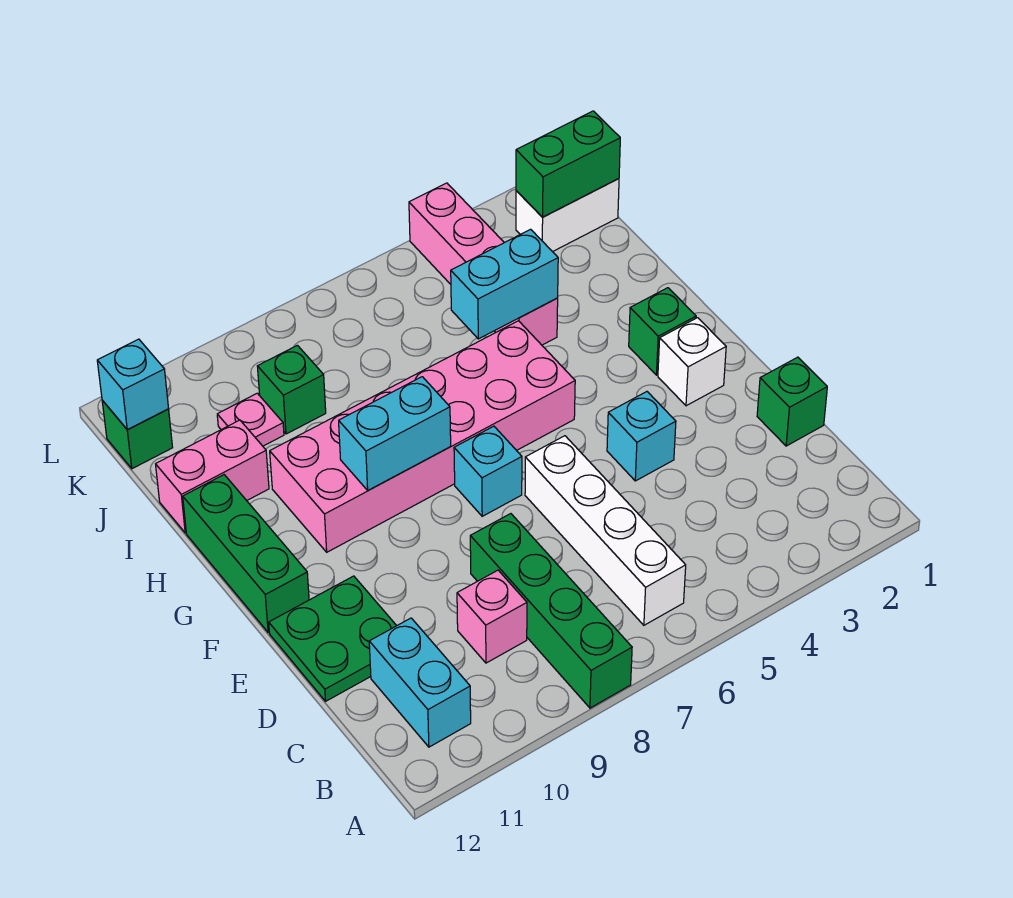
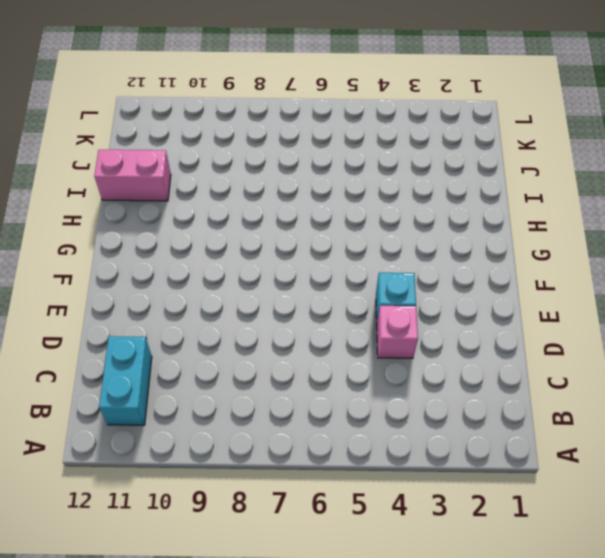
pink 1x1 brick [377,306,418,358] -> pink 1x1 brick moved to [457,570,527,663]
none -> green 1x4 brick [470,514,632,708]
none -> white 1x4 brick [525,436,686,625]
none -> green 1x1 brick [757,357,827,446]

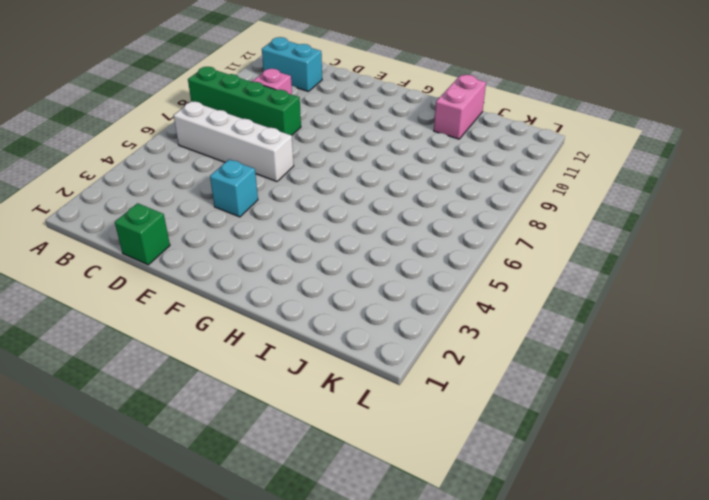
none -> green 2x2 plate [269,576,396,701]
none -> white 1x1 brick [658,318,726,406]
none -> cyan 1x1 brick [454,426,522,516]

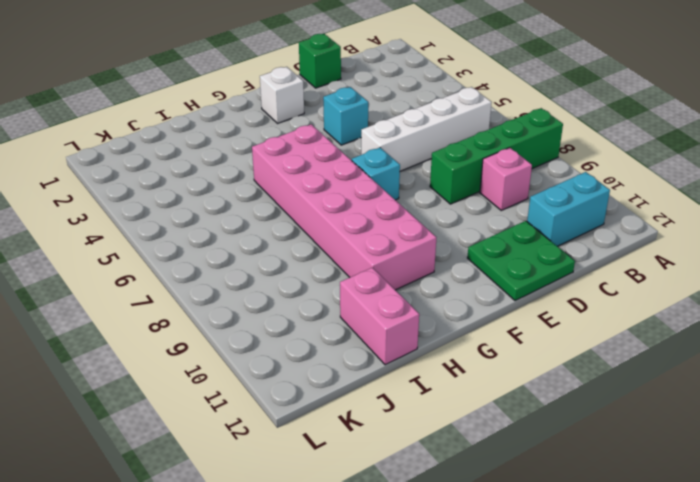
none -> green 1x3 brick [183,475,309,632]
none -> green 1x1 brick [629,288,696,375]
none -> pink 1x4 brick [409,183,558,345]

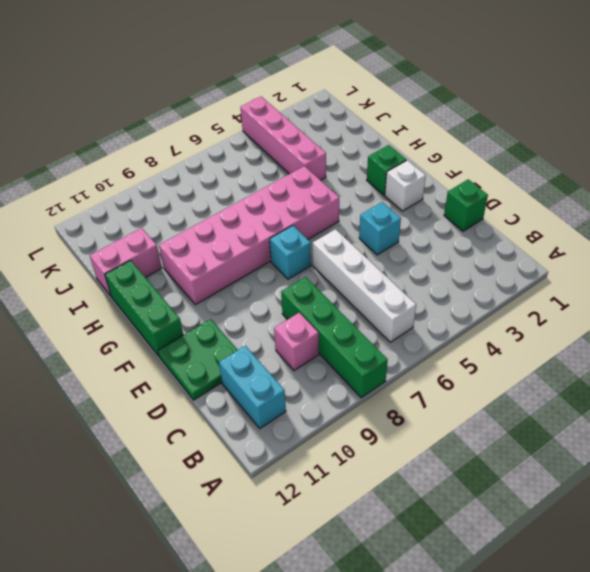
none -> green 1x1 brick [257,345,326,434]
none -> pink 1x1 plate [217,393,284,446]
none -> white 1x2 brick [516,178,619,252]

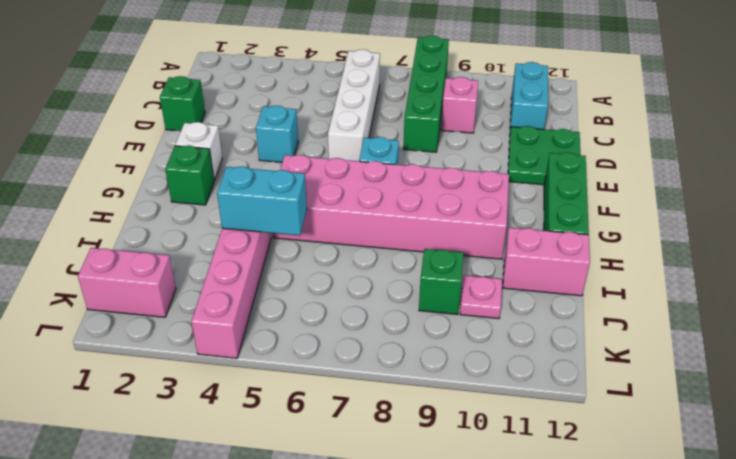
pink 1x2 brick [78,248,176,317] -> white 1x2 brick [516,178,619,252]
none -> green 1x1 brick [102,401,173,469]
none -> cyan 1x2 brick [339,377,451,490]
none -> green 1x2 brick [516,111,620,217]

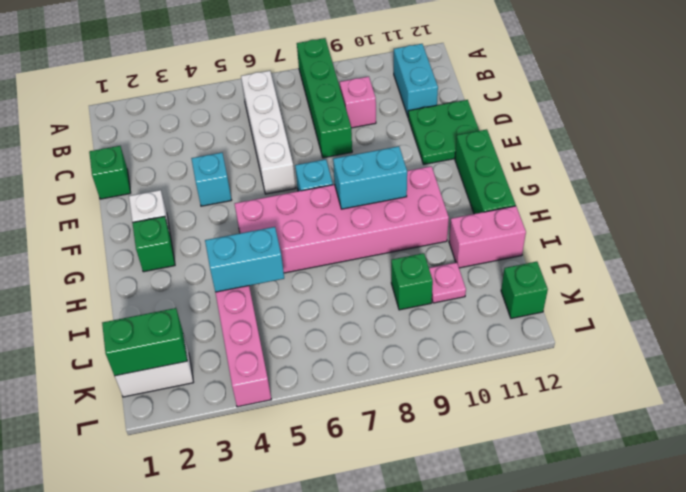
none -> cyan 1x1 brick [97,339,169,430]

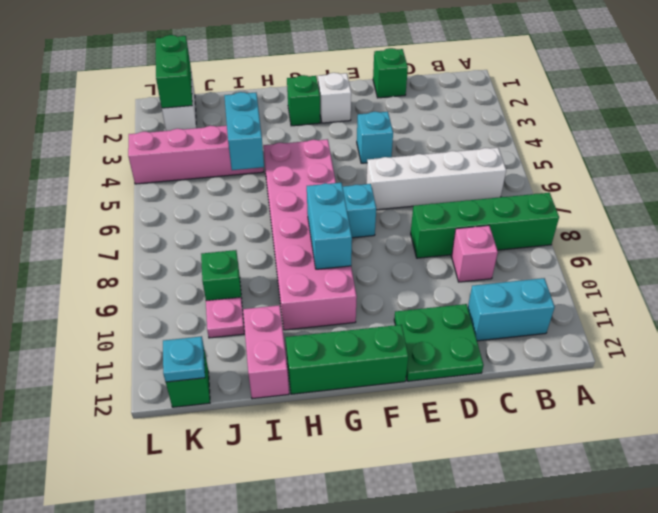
cyan 1x1 plate [163,336,205,382] -> cyan 1x1 brick [97,339,169,430]

